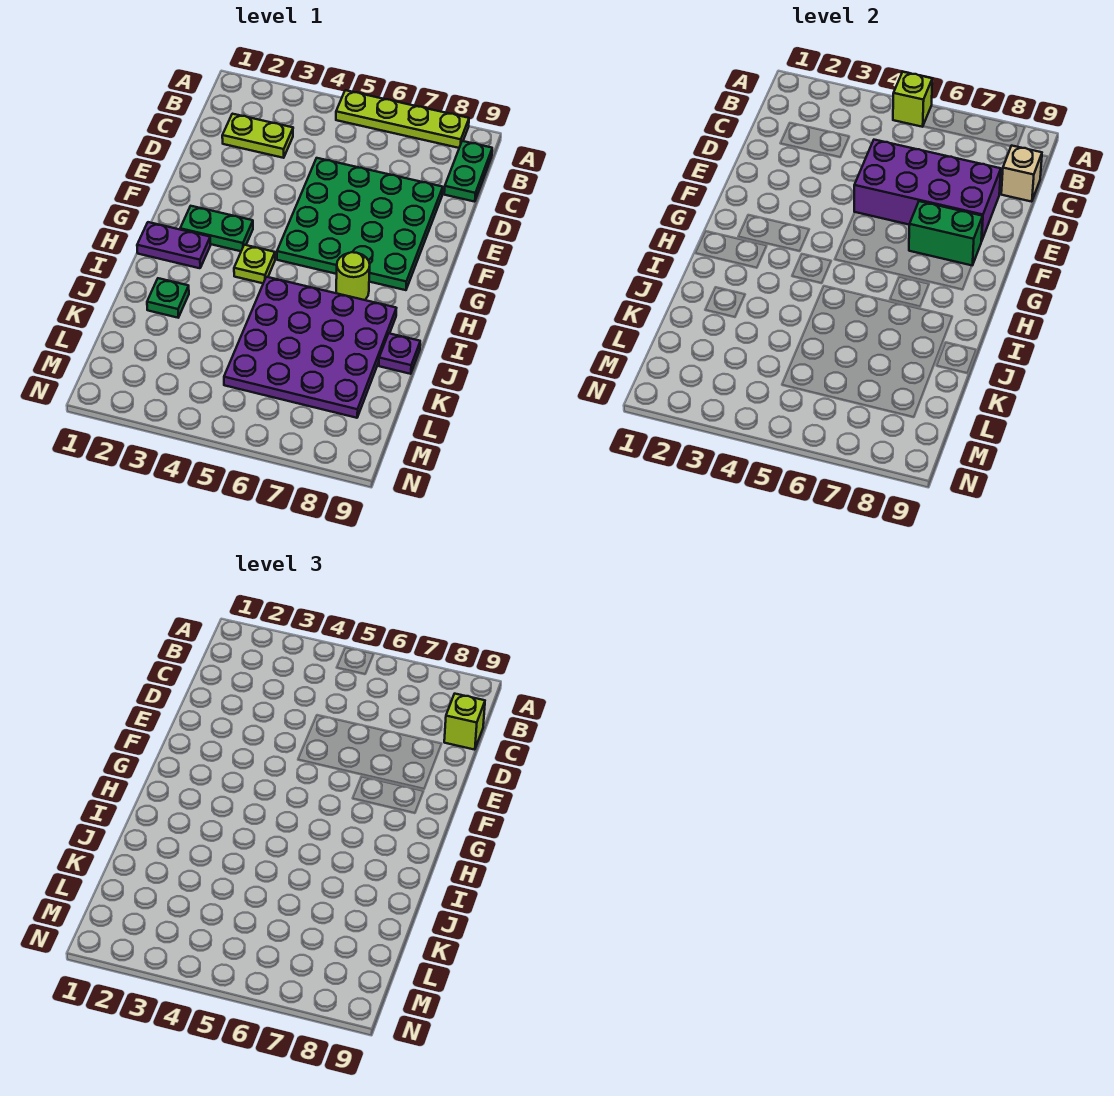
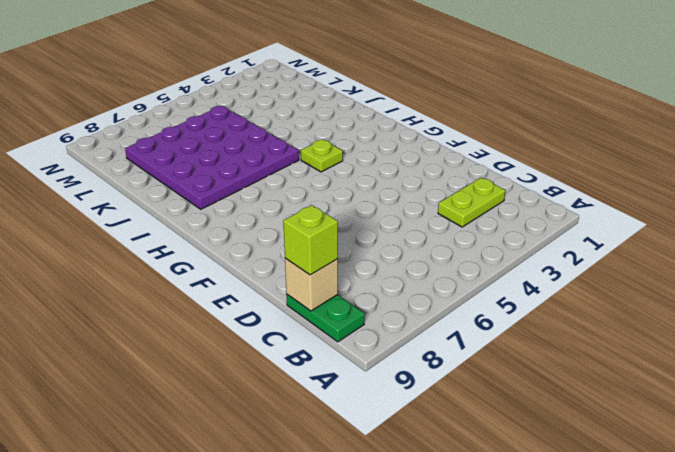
none -> lime 1x4 plate [336,90,469,148]
none -> green 4x4 plate [277,158,443,290]
none -> green 1x2 plate [180,206,253,251]

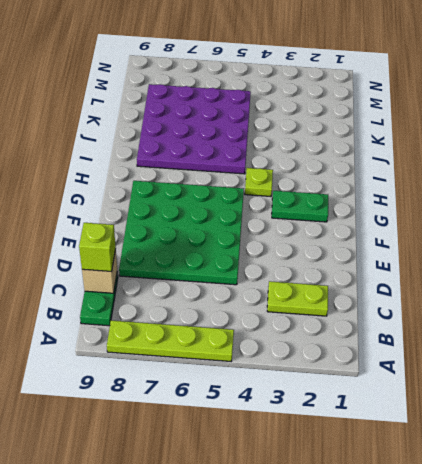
none -> purple 1x2 plate [137,222,210,268]
none -> lime 1x1 round brick [336,252,370,300]
none -> green 1x1 plate [147,278,189,318]

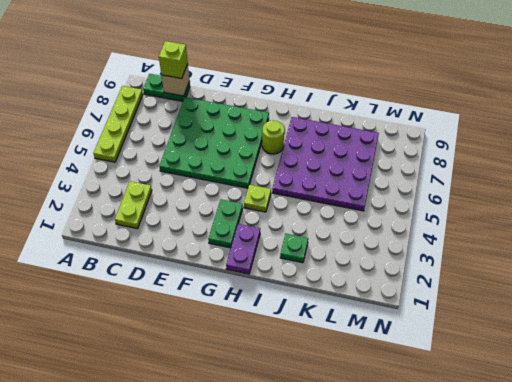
none -> purple 1x1 plate [379,333,420,374]
none -> lime 1x1 brick [893,72,932,127]
none -> purple 2x4 brick [854,140,1001,241]

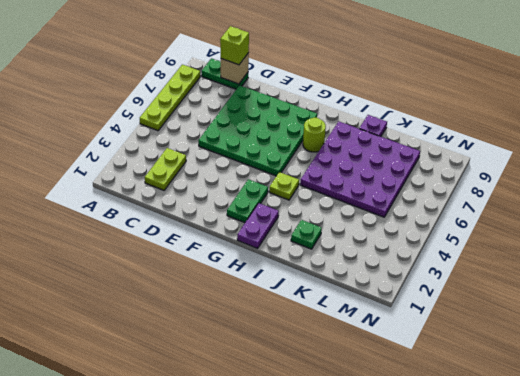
none -> lime 1x1 brick [893,72,932,127]
none -> purple 2x4 brick [854,140,1001,241]
none -> green 1x2 brick [909,201,983,265]

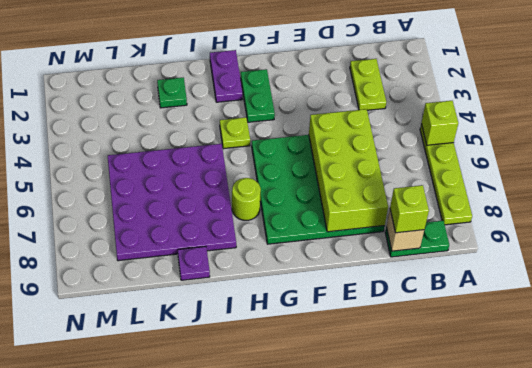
lime 2x4 brick [309,109,388,232] -> purple 2x4 brick [854,140,1001,241]
none -> green 1x2 brick [909,201,983,265]

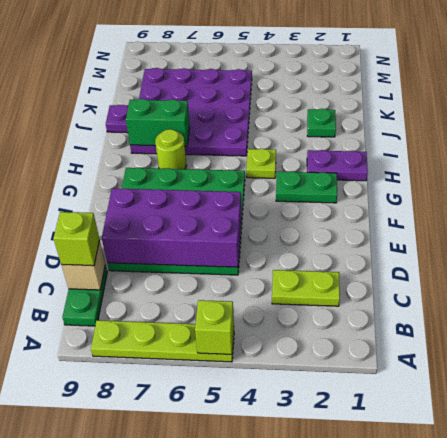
green 1x2 brick [126,99,190,146] -> green 1x2 brick moved to [909,201,983,265]

